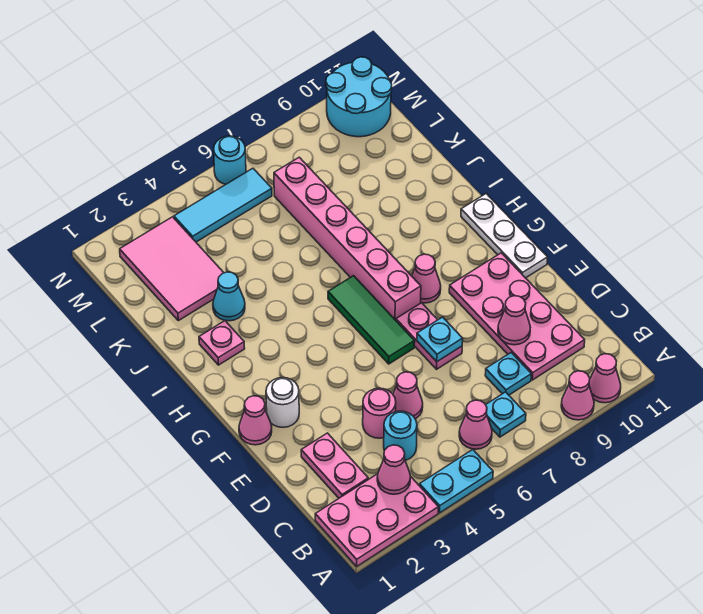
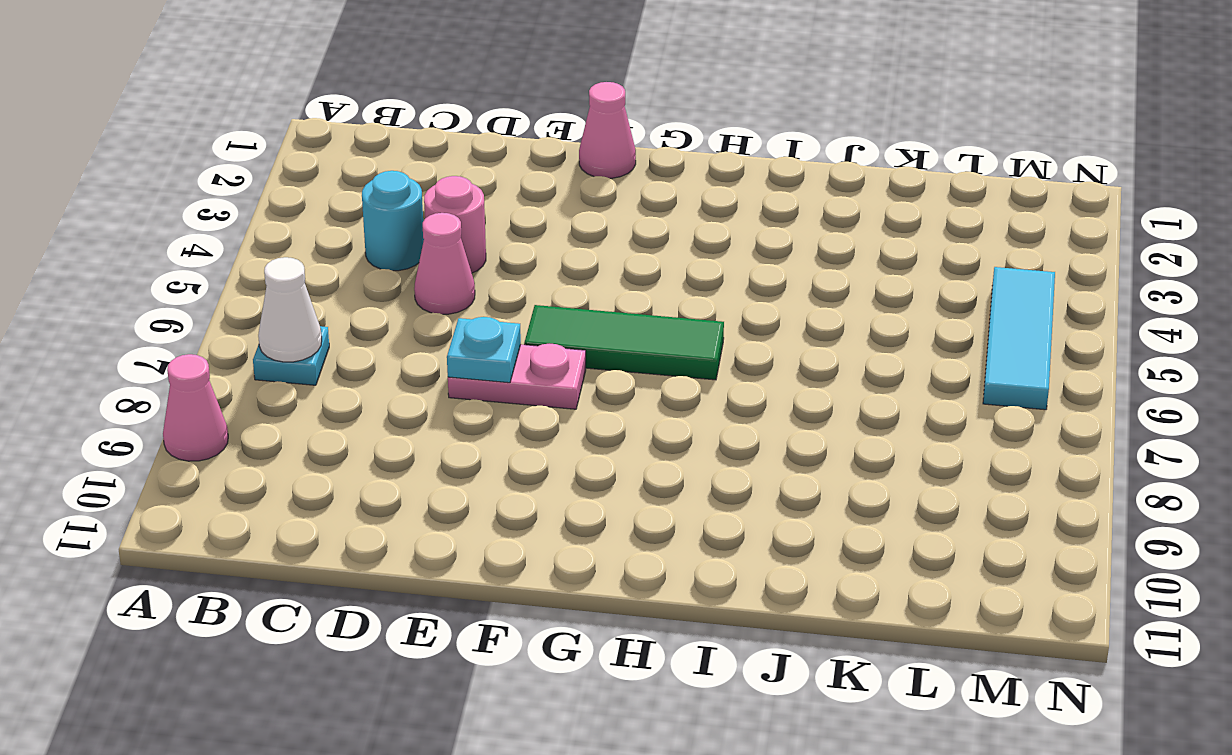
white 1x1 cone [258,257,322,362] -> none
none -> pink 2x3 plate [315,474,438,566]
none -> cyan 1x2 plate [419,450,493,513]
none -> pink 1x1 cone [589,354,621,403]

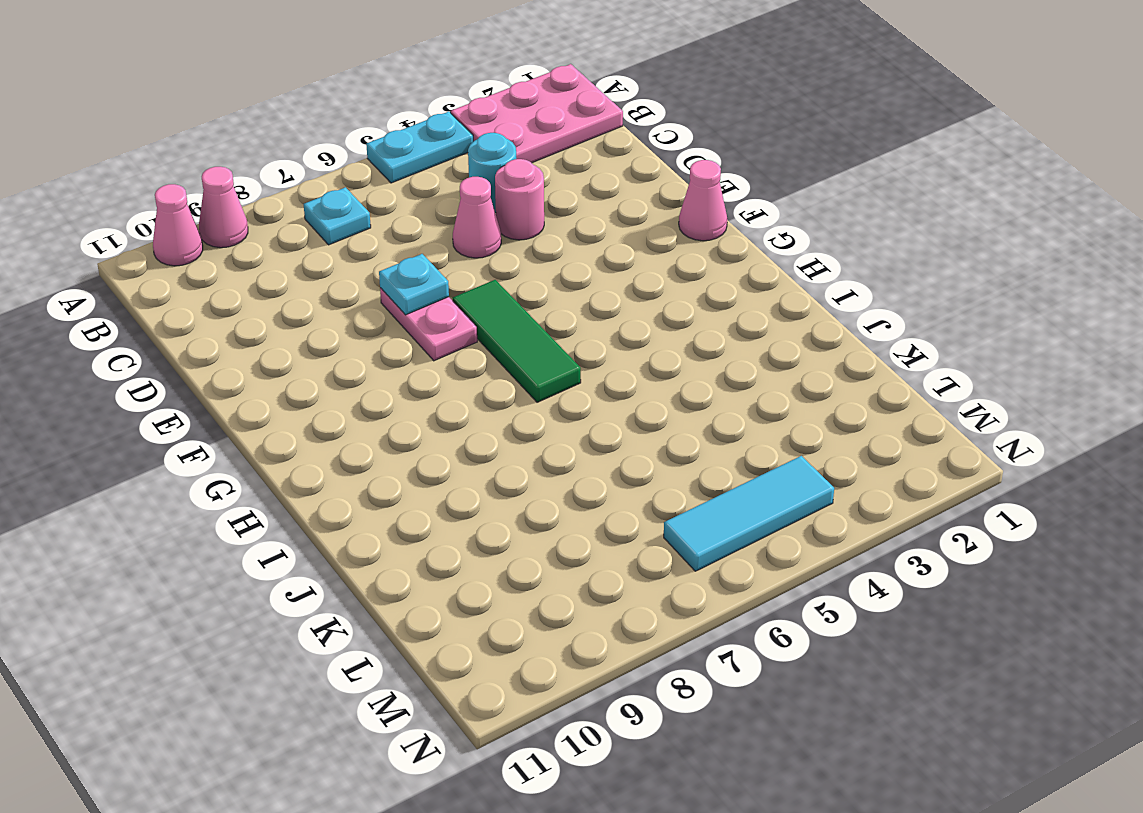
none -> pink 1x1 cone [459,400,492,449]
none -> pink 1x2 plate [301,433,368,498]
none -> cyan 1x1 plate [485,353,531,395]

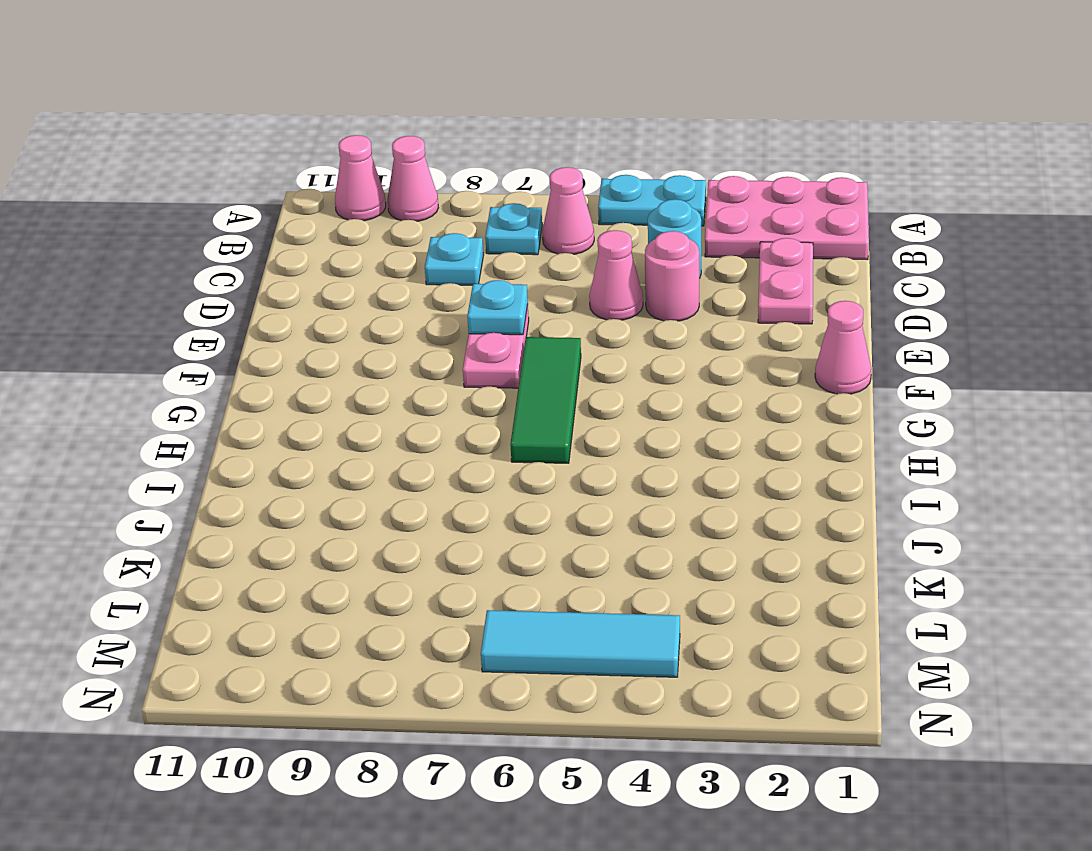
none -> pink 2x4 plate [449,253,585,380]
none -> white 1x1 round brick [266,378,299,427]
none -> white 1x3 plate [461,194,548,278]

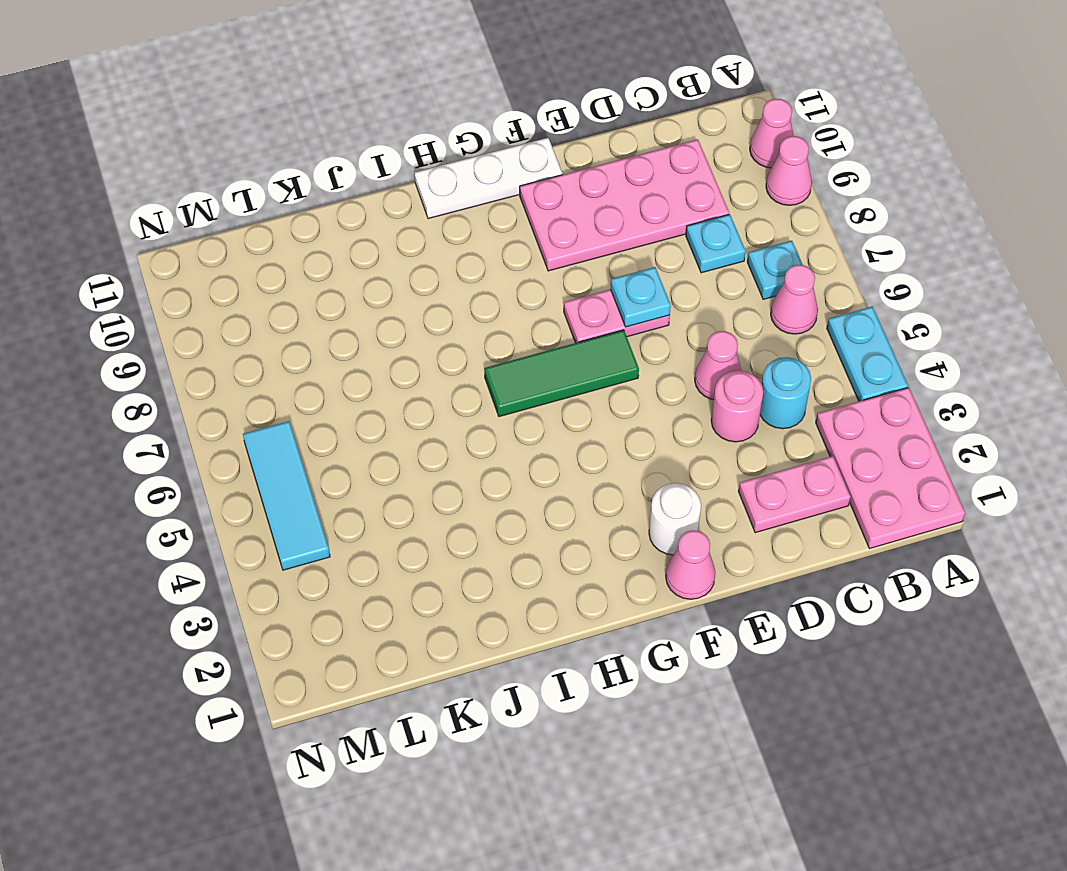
none -> pink 1x6 brick [274,157,421,320]
none -> pink 1x1 cone [412,254,441,303]
none -> pink 1x1 plate [199,321,245,365]

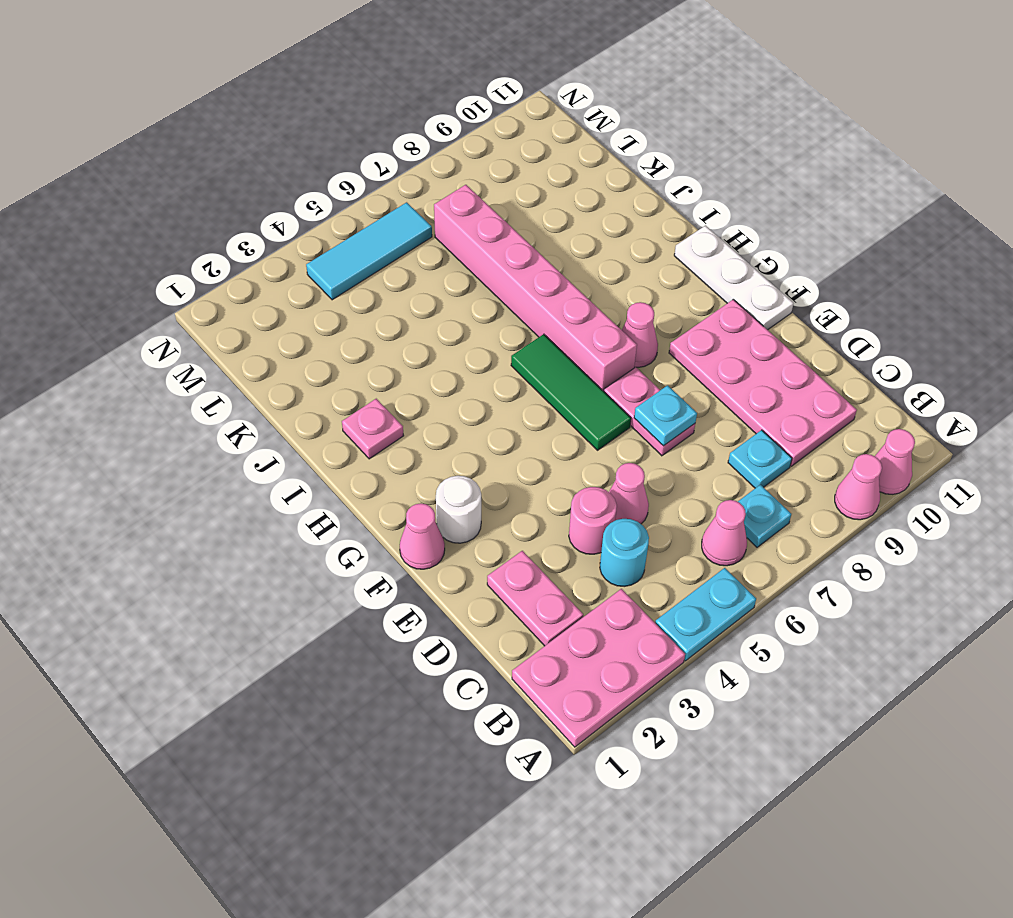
none -> cyan 1x1 cone [213,272,245,321]
none -> pink 2x3 tile [120,217,224,321]
none -> cyan 2x2 round brick [326,57,392,137]

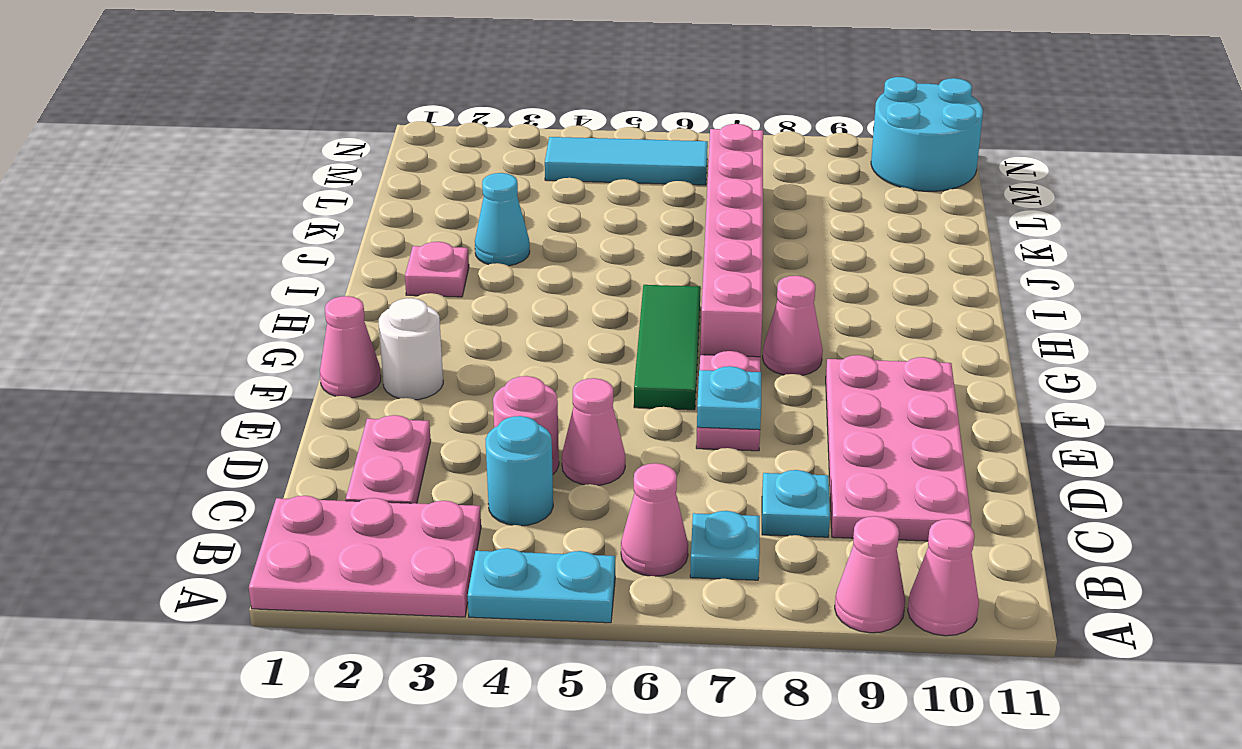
none -> white 1x3 plate [461,194,548,278]
none -> pink 2x3 tile [120,217,224,321]
none -> cyan 1x1 round brick [214,136,246,185]

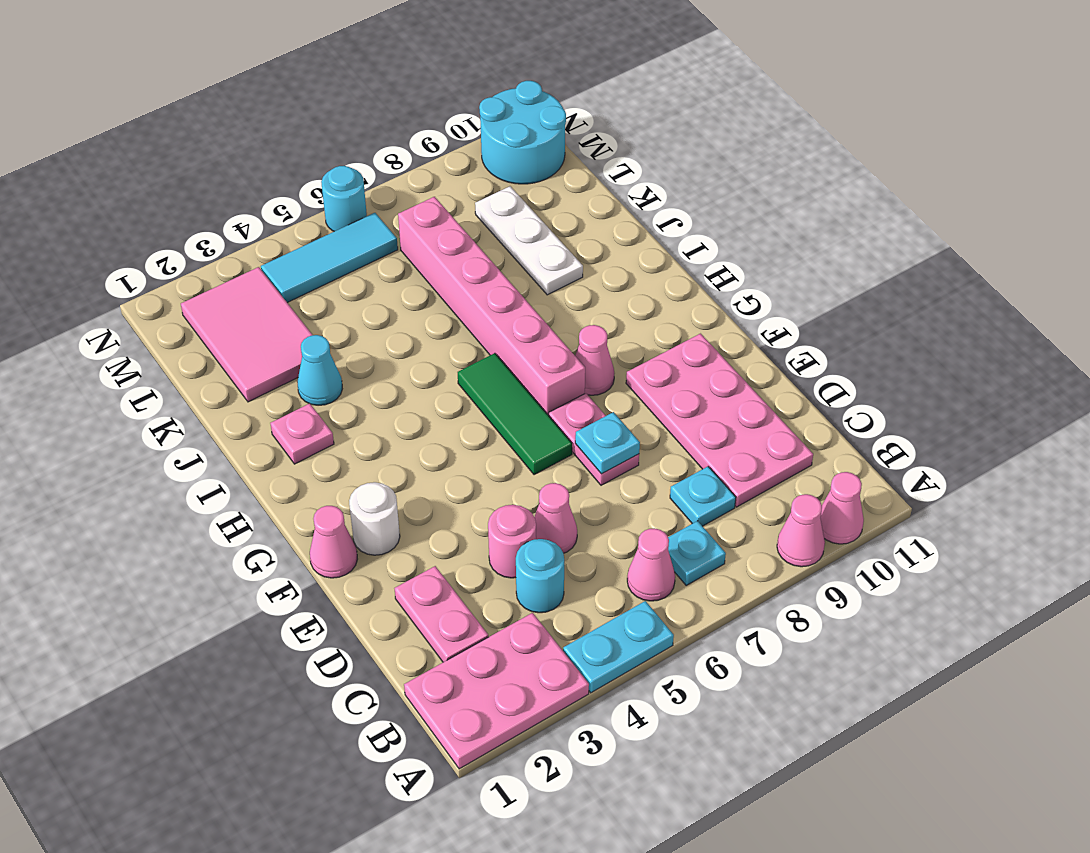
white 1x3 plate [475,186,583,295] -> white 1x3 plate moved to [461,194,548,278]
none -> pink 1x1 cone [377,445,411,494]
none -> pink 1x1 cone [498,296,530,345]

